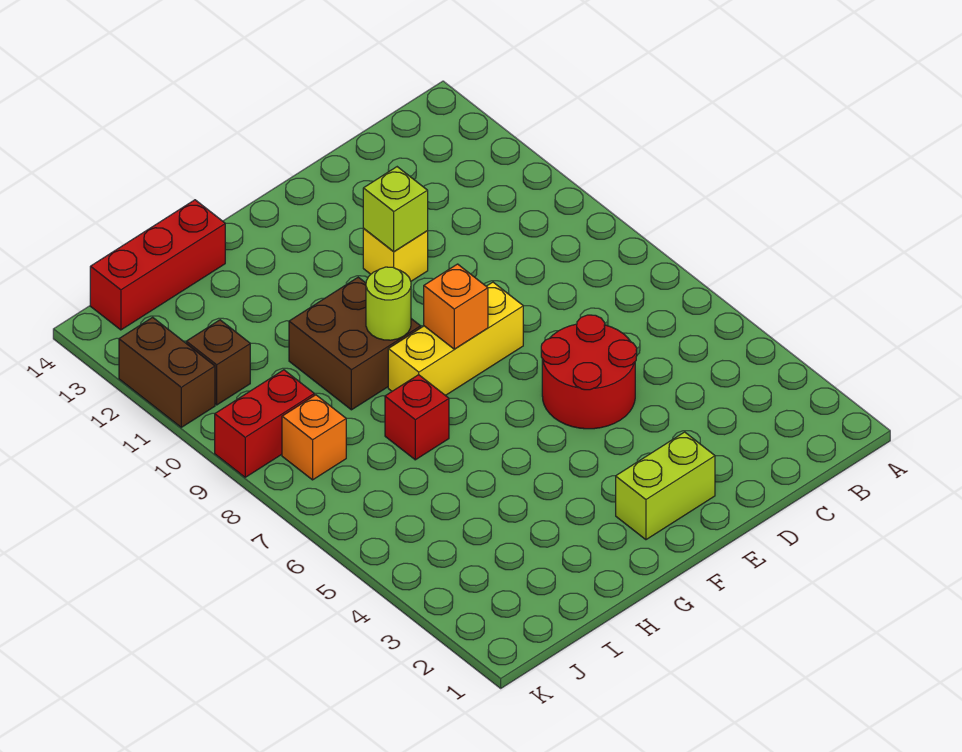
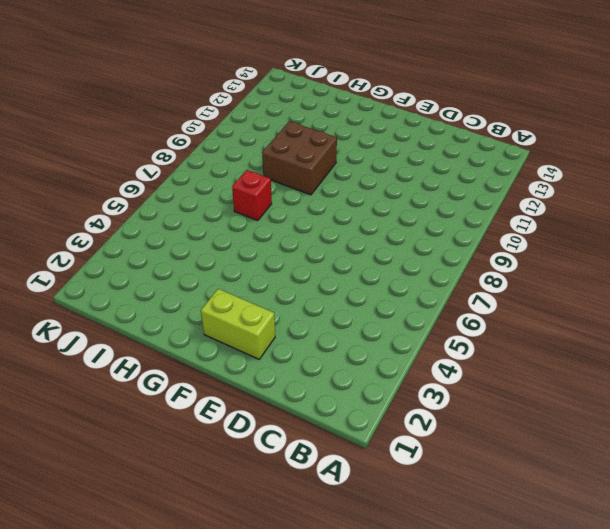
none -> red 2x2 round brick [541,315,637,429]
none -> yellow 1x3 brick [388,282,523,396]
none -> yellow 1x1 brick [363,228,428,281]

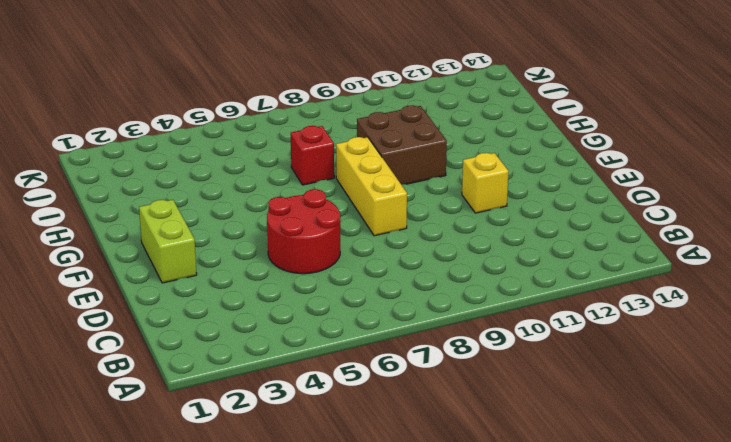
none -> red 1x3 brick [90,200,225,330]
none -> orange 1x1 brick [282,395,346,480]
none -> red 1x2 brick [215,370,314,477]

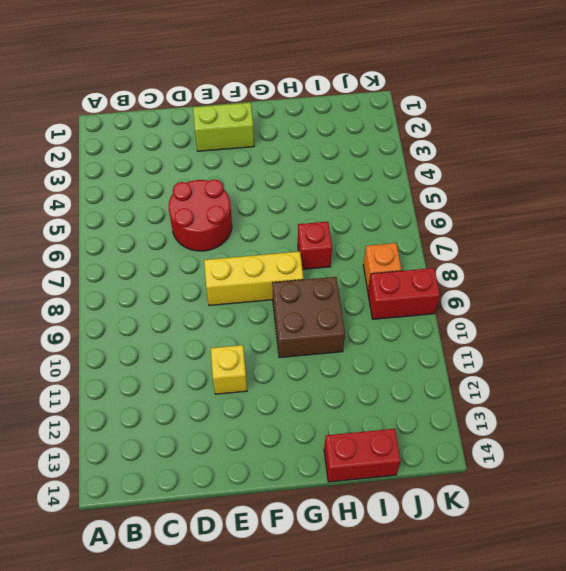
red 1x2 brick [324,429,401,482] -> red 1x3 brick [90,200,225,330]
none -> brown 1x1 brick [186,320,250,405]
none -> brown 1x2 brick [119,317,215,427]
none -> lime 1x1 brick [363,167,428,252]

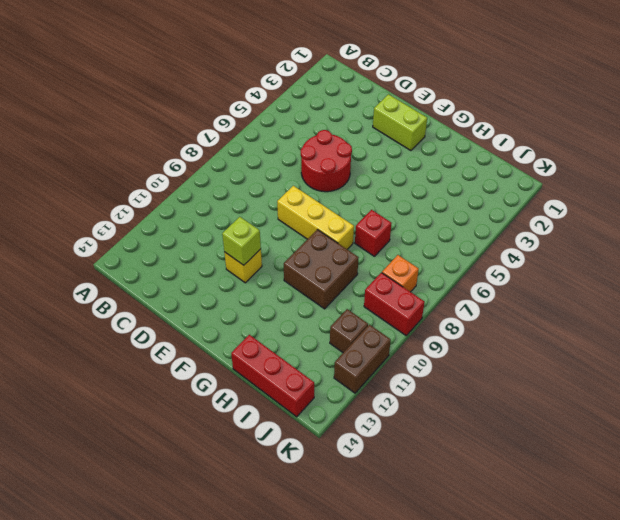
none -> orange 1x1 brick [424,264,488,349]
none -> lime 1x1 round brick [366,267,411,340]

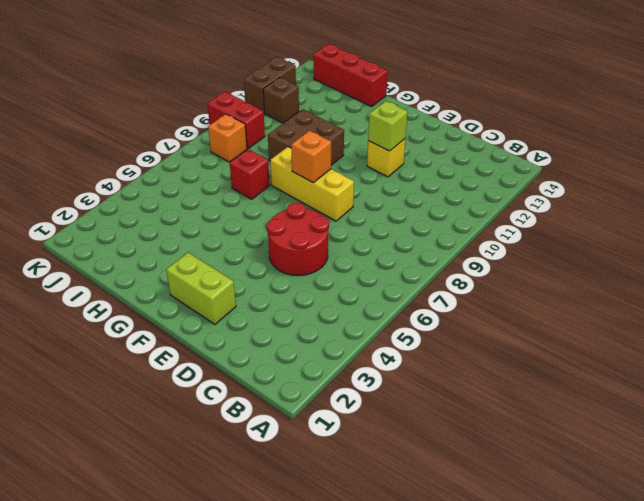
none -> lime 1x1 round brick [366,267,411,340]

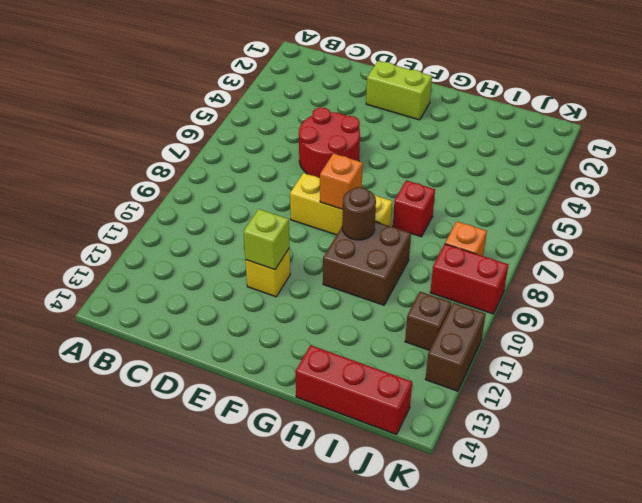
brown 1x1 round brick [342,187,376,240] -> lime 1x1 round brick [366,267,411,340]

